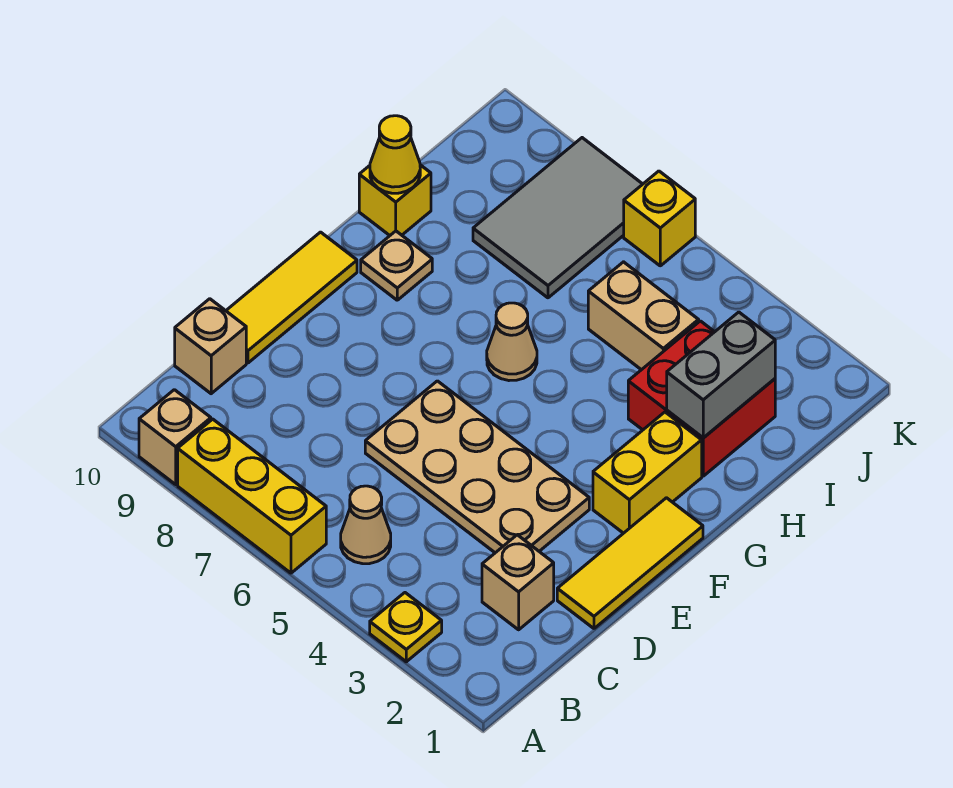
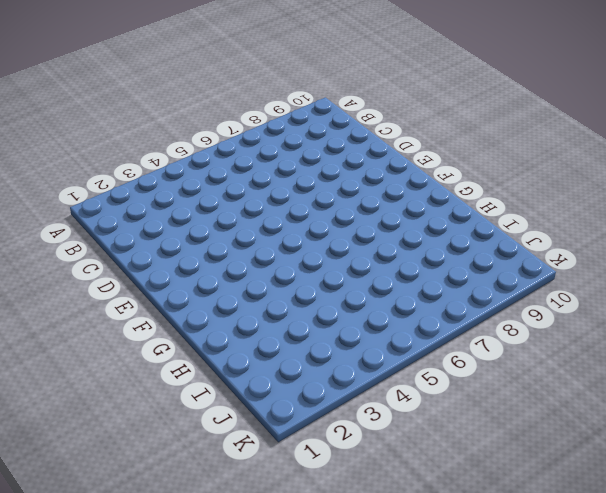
none -> yellow 1x1 plate [370,593,442,662]
none -> yellow 1x3 brick [178,419,326,573]
none -> tan 1x1 brick [139,390,211,484]

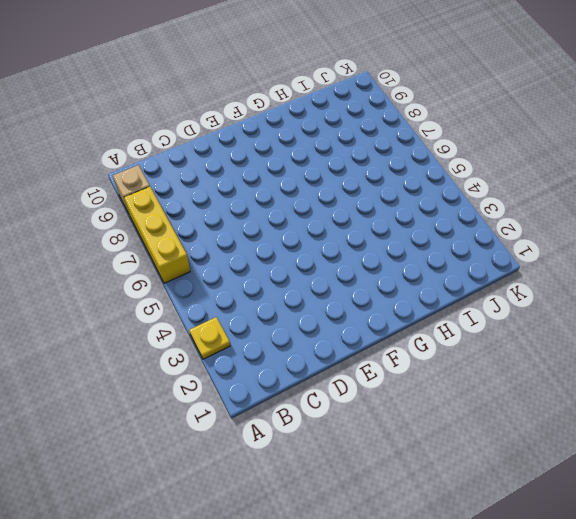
none -> tan 1x1 cone [341,486,391,564]
none -> tan 1x1 brick [482,535,554,630]
none -> tan 1x1 brick [175,299,246,394]

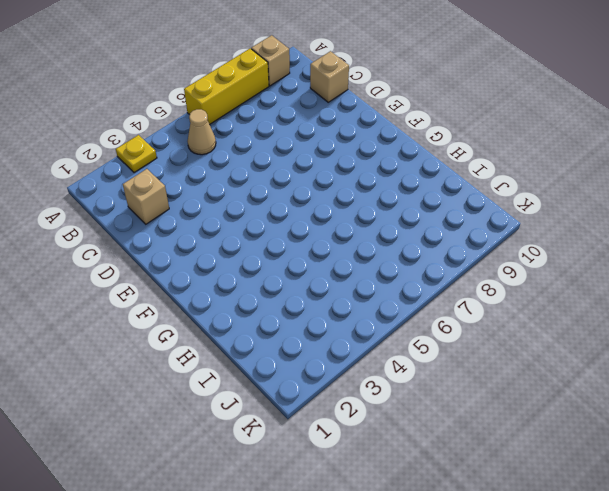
none -> yellow 1x3 tile [557,498,703,628]
none -> tan 2x4 plate [365,381,589,553]
none -> yellow 1x3 tile [226,232,357,363]

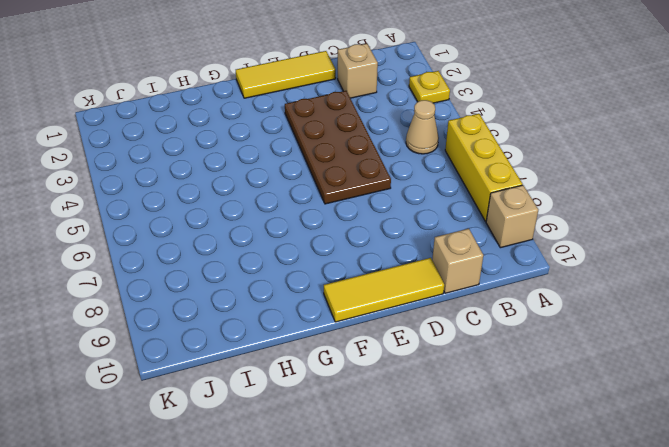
brown 2x4 plate [285,91,391,204] -> tan 2x4 plate [365,381,589,553]
none -> yellow 1x2 brick [593,412,702,533]
none -> tan 1x1 cone [487,303,537,381]
none -> tan 1x1 plate [361,231,432,300]

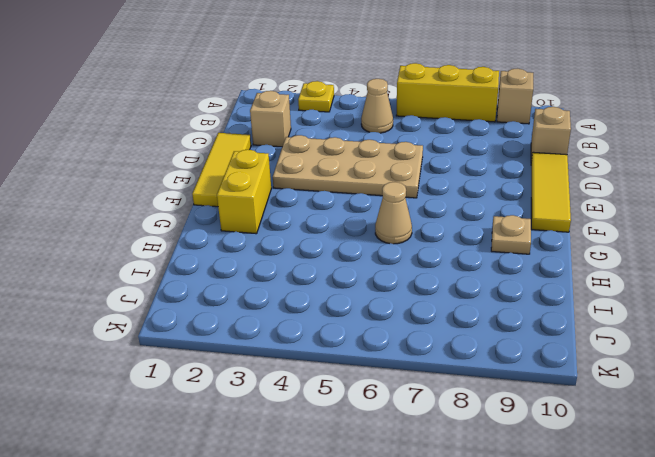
none -> red 2x2 brick [628,321,775,476]
none -> yellow 1x1 brick [359,165,431,235]
none -> tan 1x2 brick [588,262,699,370]

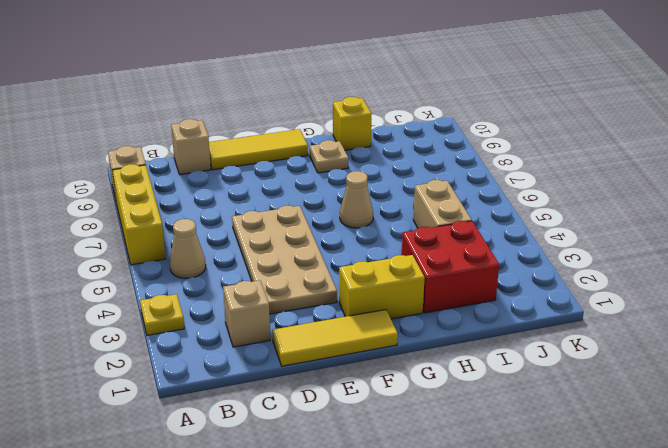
none -> grey 2x3 tile [473,138,642,298]
none -> yellow 1x1 brick [624,171,695,266]
none -> grey 1x2 brick [667,312,775,438]

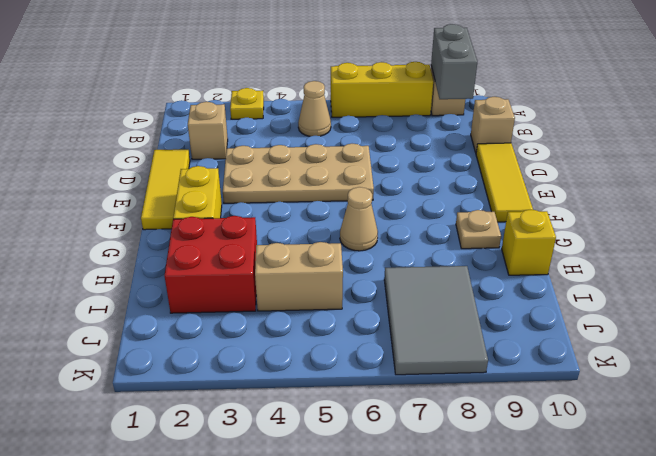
grey 1x2 brick [431,24,477,99] -> grey 1x2 brick moved to [667,312,775,438]
none -> yellow 1x1 brick [624,171,695,266]
none -> yellow 1x1 cone [370,116,420,193]

